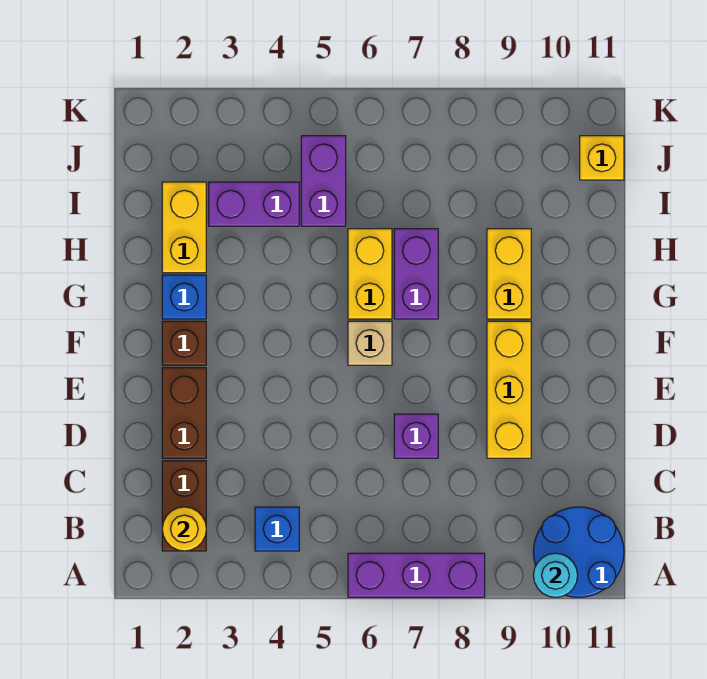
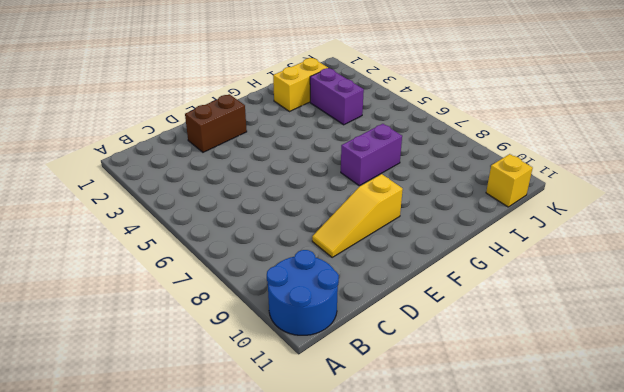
yellow 1x3 slope [312,174,403,257] -> yellow 1x3 brick [487,321,531,458]
none -> purple 1x3 brick [348,553,485,597]
none -> brown 1x2 brick [162,461,206,551]
none -> blue 1x1 brick [255,507,299,551]

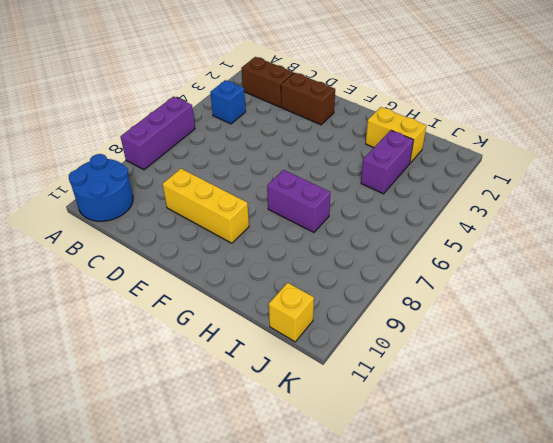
none -> purple 1x1 brick [394,414,438,458]
none -> brown 1x1 brick [162,321,206,365]
none -> tan 1x1 brick [348,321,392,365]

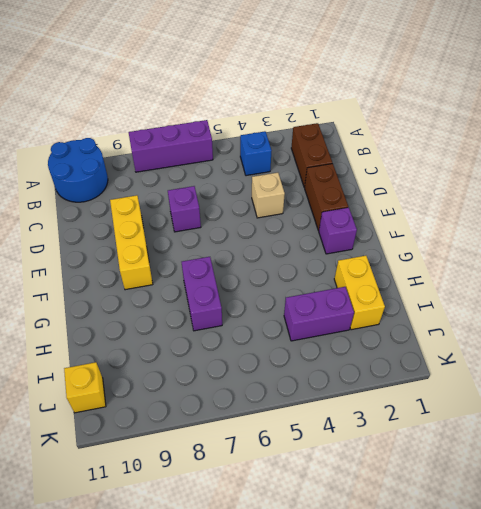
tan 1x1 brick [252,173,285,218] -> tan 1x1 brick moved to [348,321,392,365]
purple 1x1 brick [319,207,357,254] -> brown 1x1 brick [162,321,206,365]
none -> blue 1x1 brick [162,275,206,319]
none -> yellow 1x2 brick [348,229,392,319]
none -> yellow 1x2 brick [487,229,531,319]

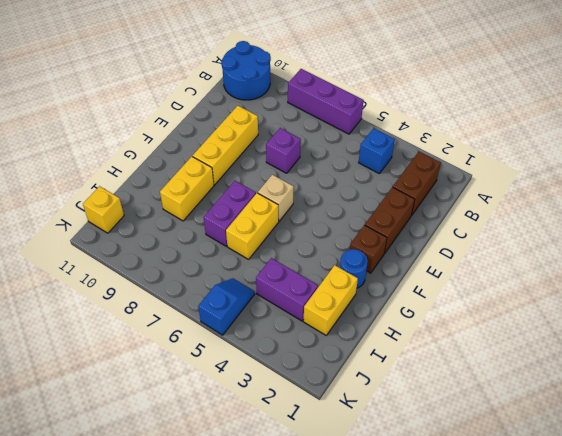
blue 1x1 round brick [340,249,368,288] -> blue 1x1 brick [162,275,206,319]
blue 1x2 slope [198,278,255,335] -> purple 1x2 brick [301,136,346,226]
none -> cyan 1x1 round brick [533,553,578,597]
none -> yellow 1x1 round brick [162,507,206,551]

